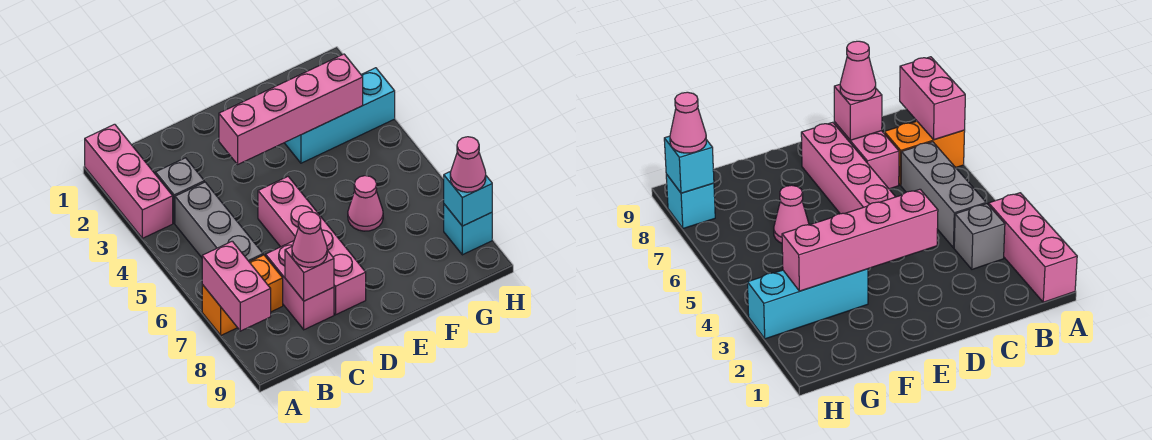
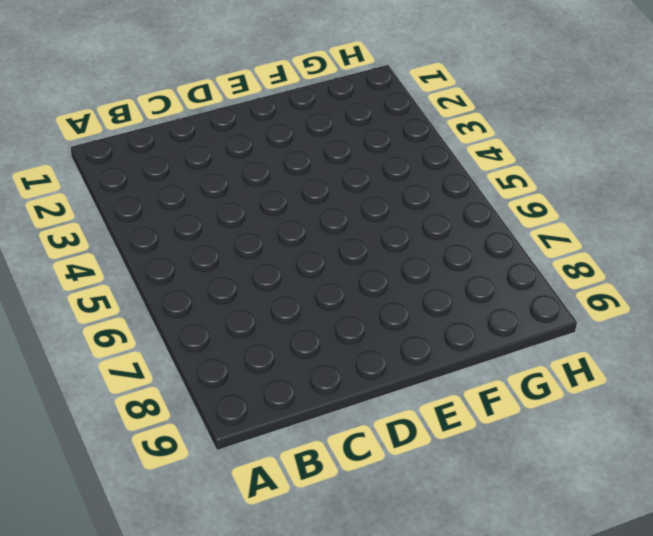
none -> pink 1x3 brick [85,124,173,238]
none -> orange 1x2 brick [202,255,283,335]
none -> grey 1x1 brick [155,158,204,223]

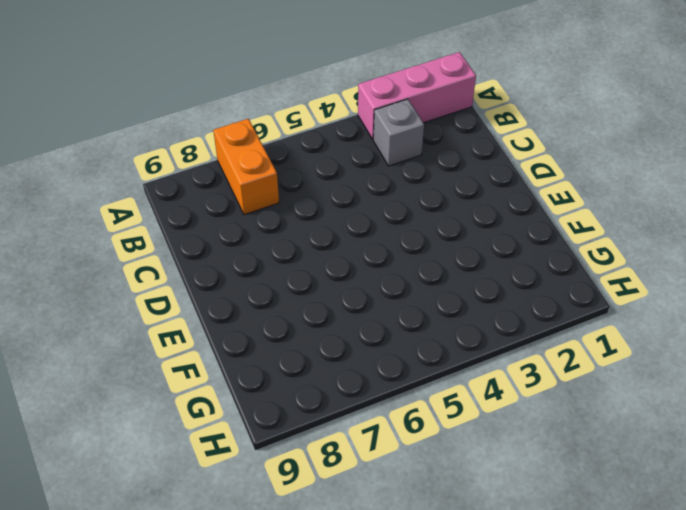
none -> grey 1x3 brick [175,182,263,262]
none -> pink 1x2 brick [266,241,334,330]
none -> pink 1x4 brick [258,177,366,315]

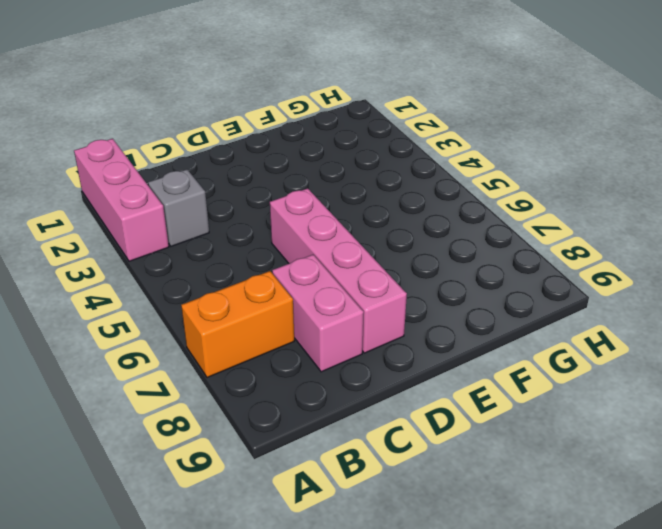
none -> grey 1x3 brick [175,182,263,262]
none -> cyan 1x3 brick [285,68,395,163]
none -> pink 1x1 cone [348,176,383,231]

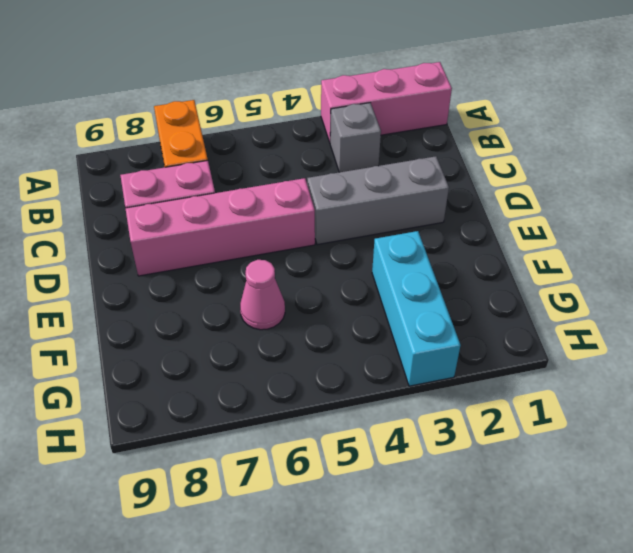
grey 1x3 brick [307,156,449,245] -> grey 1x3 brick moved to [175,182,263,262]
none -> cyan 1x1 brick [444,204,492,255]
none -> pink 1x2 brick [202,241,271,331]
none -> pink 1x1 brick [285,247,334,301]

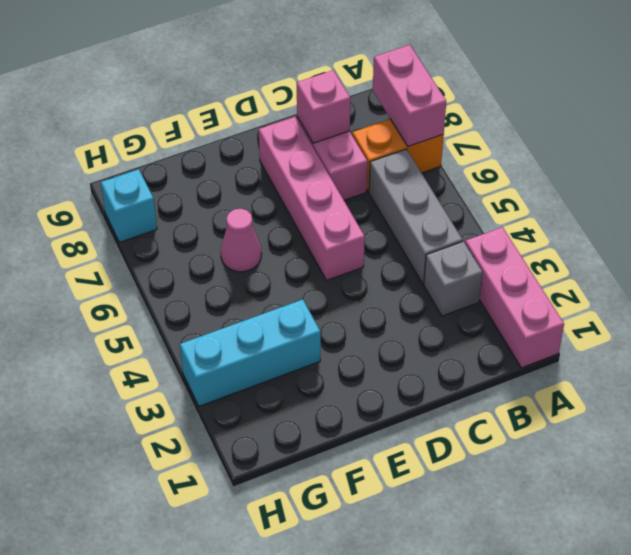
none -> pink 1x4 brick [219,54,363,164]
none -> cyan 1x1 brick [444,172,492,226]
none -> pink 1x1 cone [292,212,327,267]

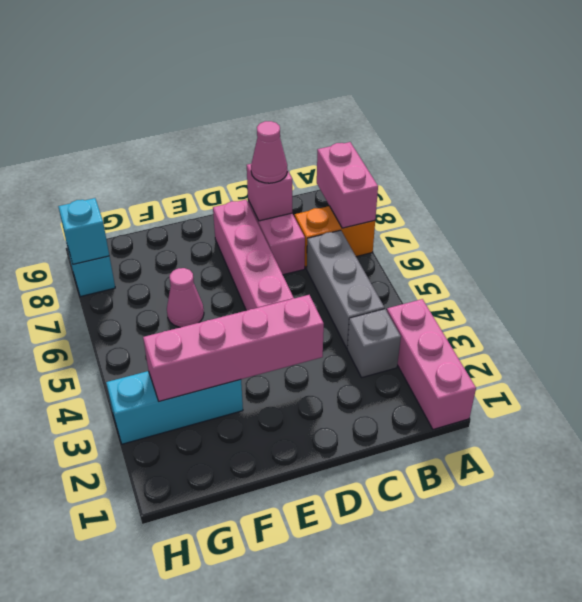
none -> pink 1x1 cone [450,137,486,192]

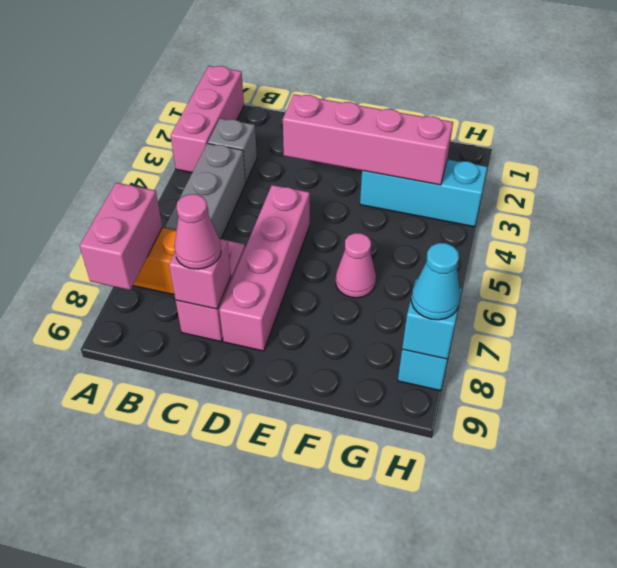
cyan 1x1 cone [411,243,460,320] -> pink 1x1 cone [450,137,486,192]

